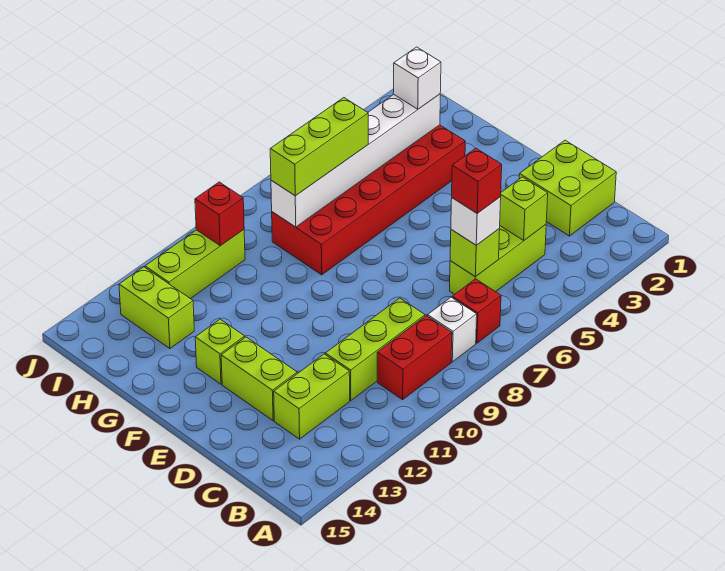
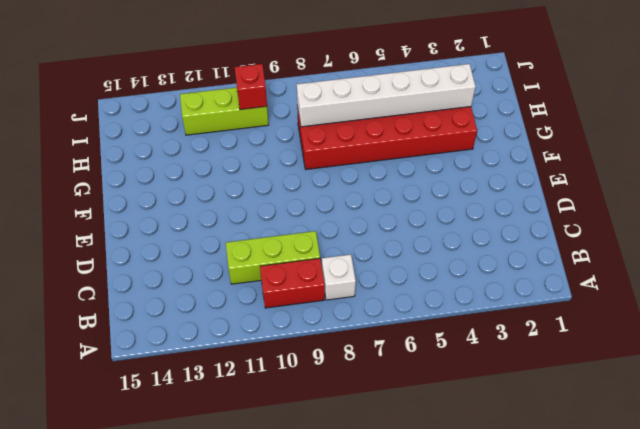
none -> red 1x1 brick [452,279,501,343]
none -> lime 2x2 brick [519,140,616,236]
none -> lime 1x3 brick [450,225,546,294]

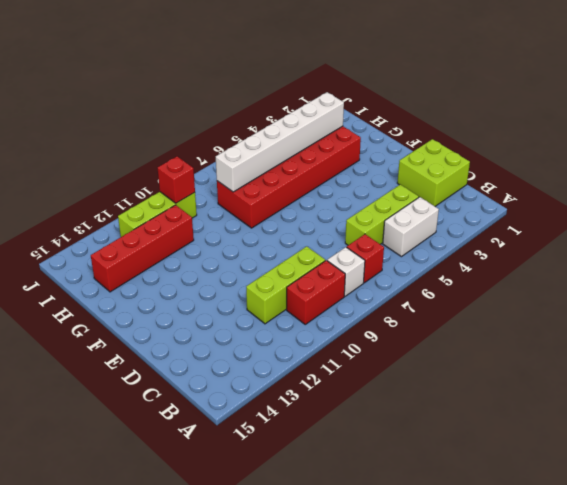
white 1x2 brick [383,197,439,257] -> none
red 1x4 brick [91,205,194,292] -> lime 1x2 brick [119,267,194,349]
none -> lime 1x2 brick [274,354,350,439]
none -> lime 1x2 brick [221,337,297,421]
none -> lime 1x1 brick [195,319,245,384]

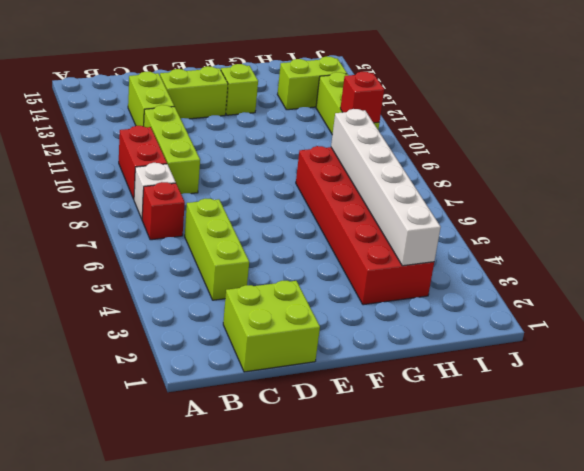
none -> lime 1x1 brick [500,177,548,240]
none -> lime 1x1 brick [450,229,500,277]
none -> white 1x1 brick [451,197,501,245]

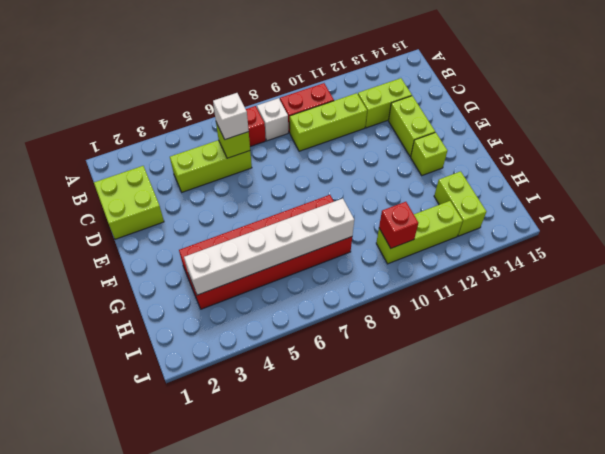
none -> lime 1x1 brick [500,177,548,240]
none -> white 1x1 brick [393,47,441,109]
none -> lime 1x3 brick [270,98,368,196]

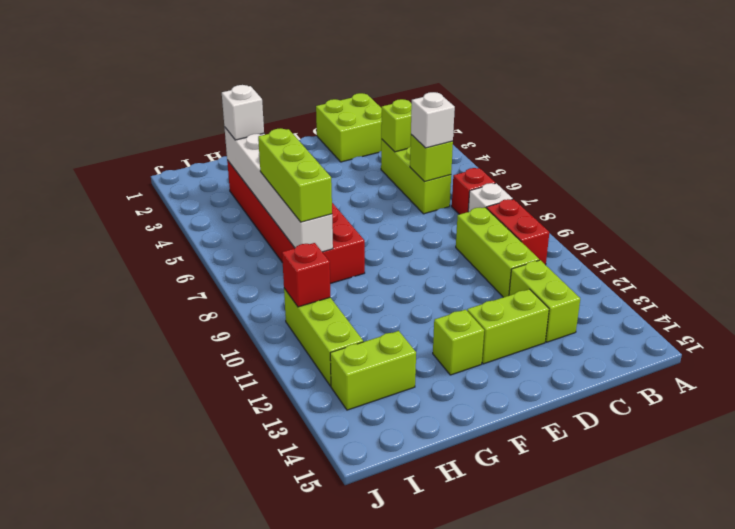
none -> red 1x1 brick [452,148,502,213]

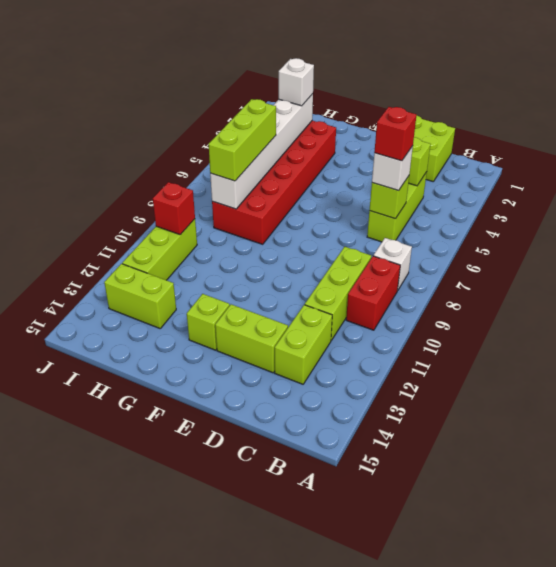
none -> red 1x1 brick [452,279,501,343]

